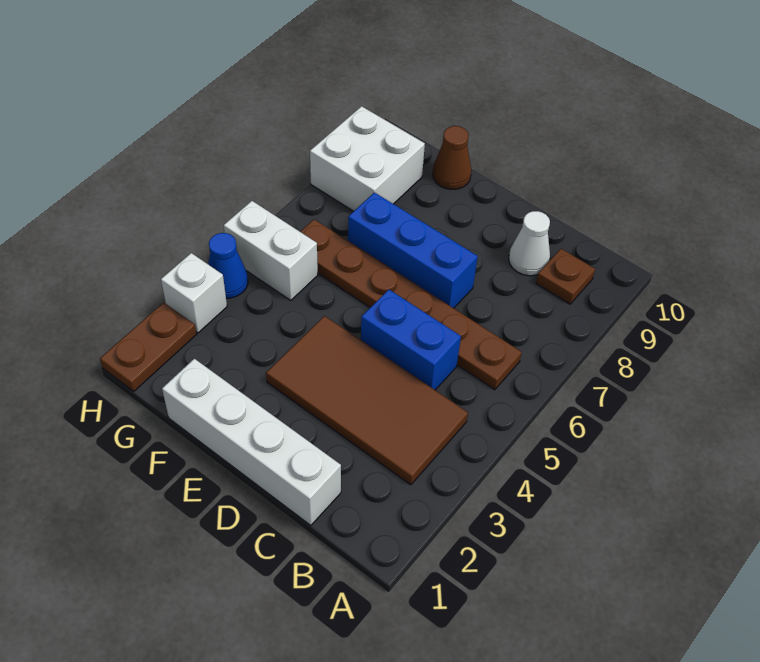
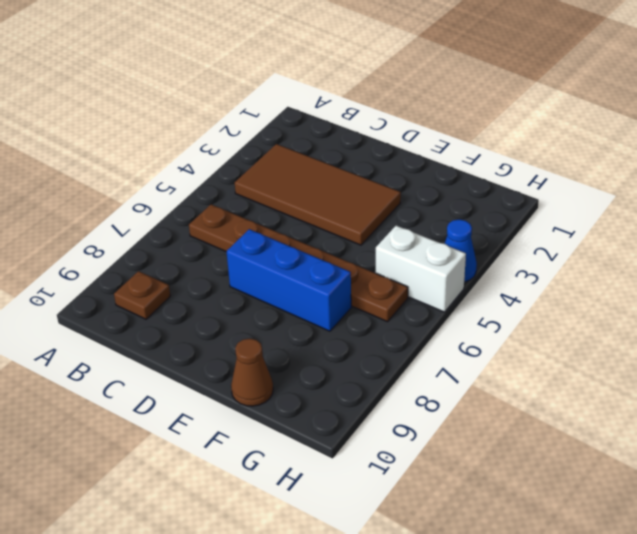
none -> white 1x4 brick [162,359,341,525]
none -> blue 1x2 brick [361,290,461,390]
none -> white 1x1 cone [509,211,550,276]

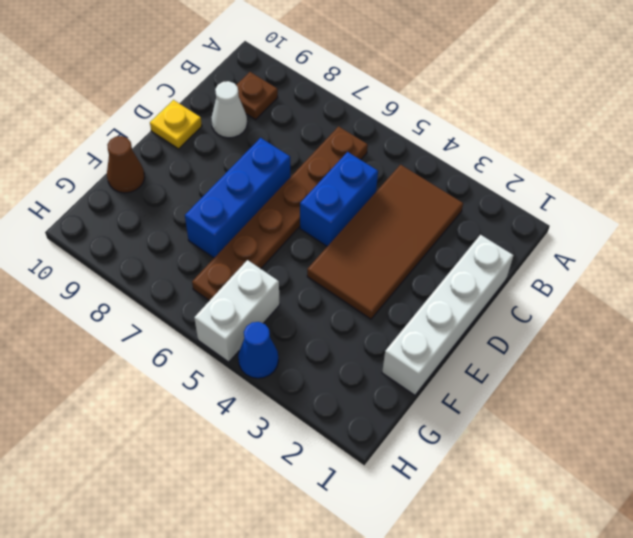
yellow 1x1 plate [150,100,202,149] -> none
none -> white 2x2 brick [310,106,425,211]
none -> brown 1x2 plate [100,303,197,391]
none -> white 1x1 brick [161,253,227,333]

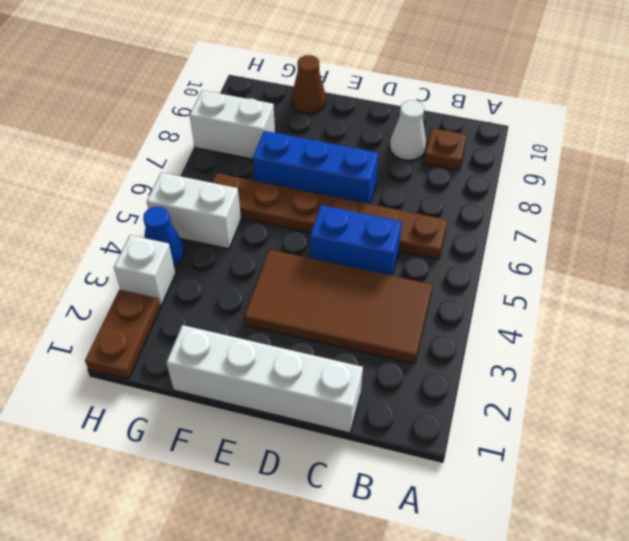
white 1x2 brick [190,90,275,159] -> white 2x2 brick [310,106,425,211]

